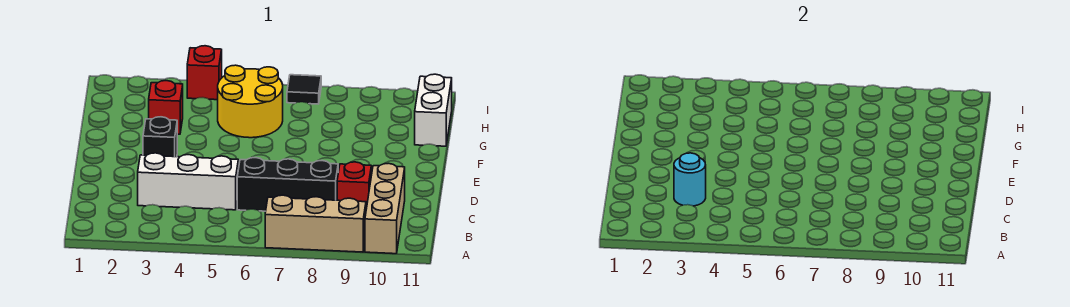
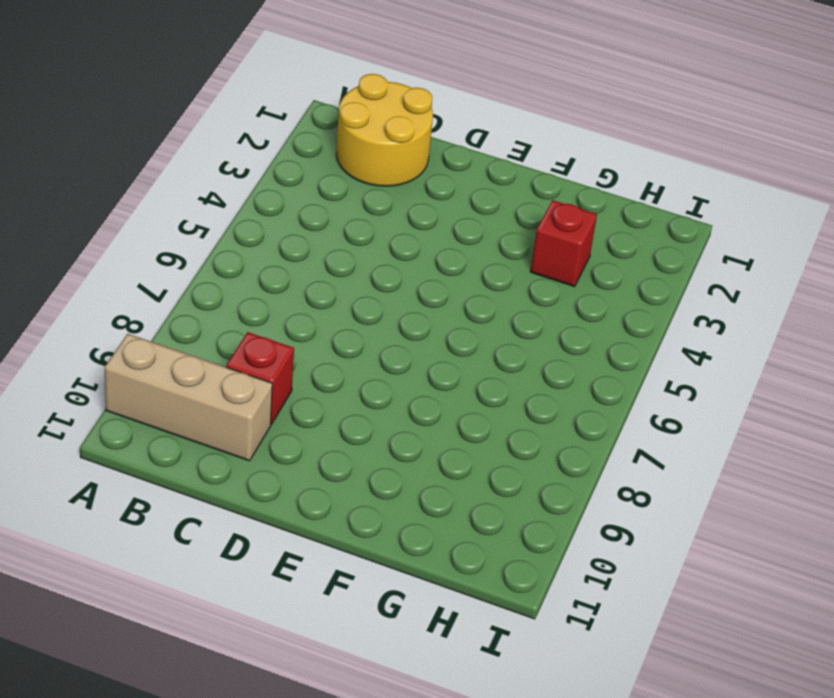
yellow 2x2 round brick [336,74,433,186] -> yellow 2x2 round brick moved to [218,65,283,138]
none -> tan 1x3 brick [265,195,366,252]
none -> white 1x3 brick [138,153,238,210]
none -> black 1x3 brick [237,158,338,211]

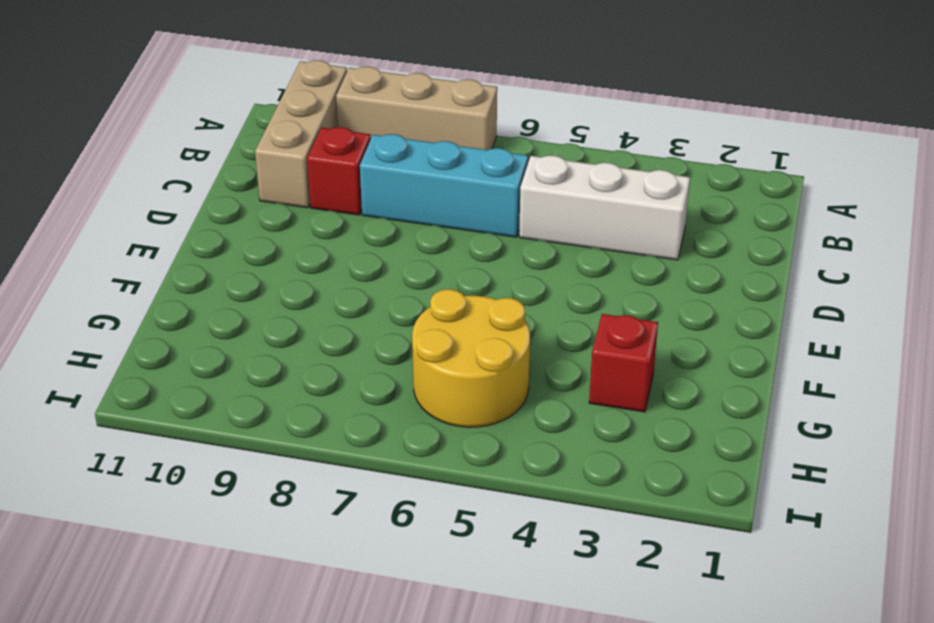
cyan 1x3 brick [360,134,528,237] -> black 1x3 brick [237,158,338,211]
none -> black 1x1 brick [143,117,177,157]
none -> white 1x2 brick [415,74,452,146]
none -> red 1x1 brick [187,46,222,100]

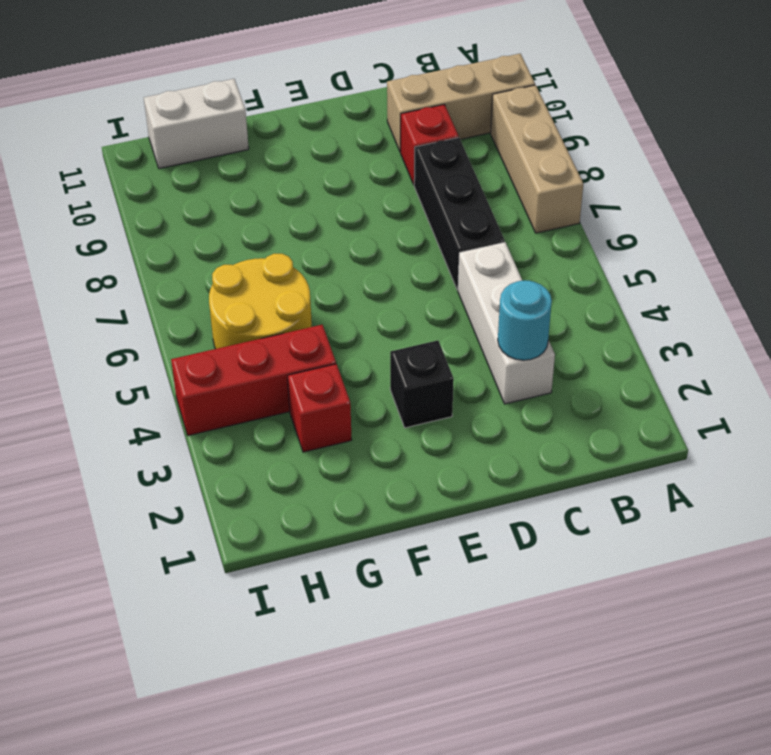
red 1x3 brick [171,325,336,436] -> red 1x1 brick [187,46,222,100]
none -> black 1x1 tile [287,75,321,104]

